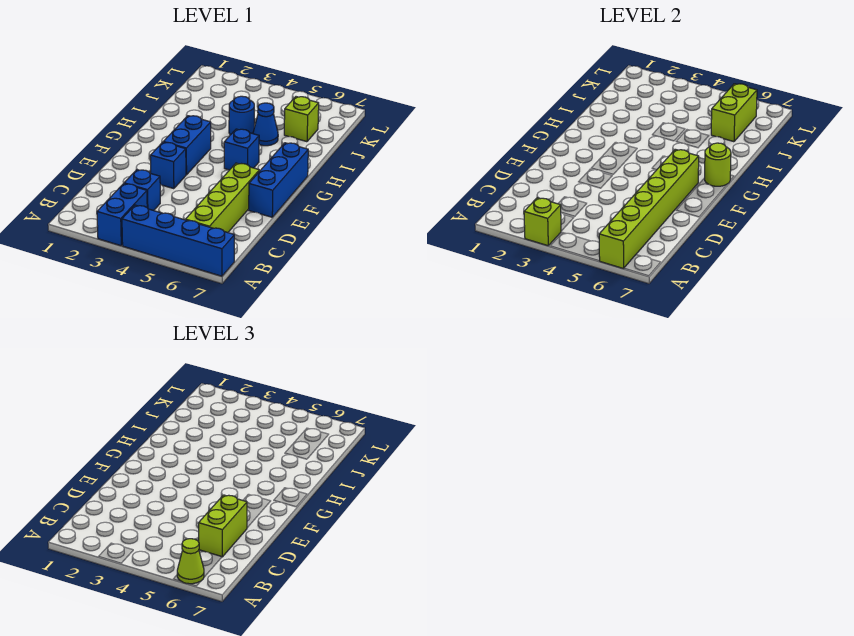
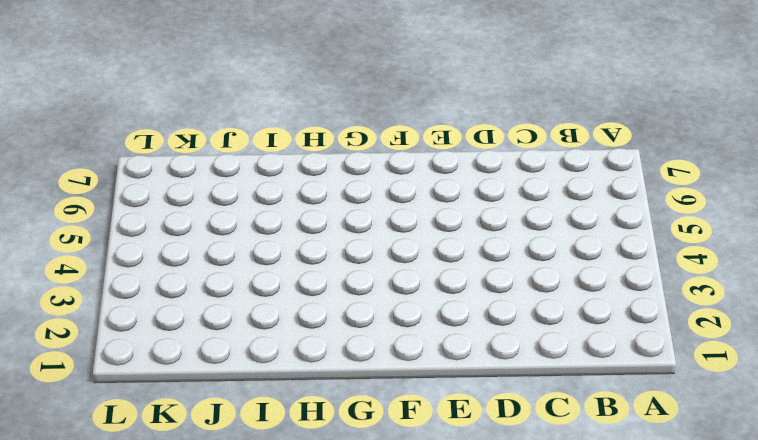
none -> blue 1x2 brick [97,184,147,246]
none -> blue 1x4 brick [122,205,234,276]
none -> lime 1x4 brick [186,163,259,233]

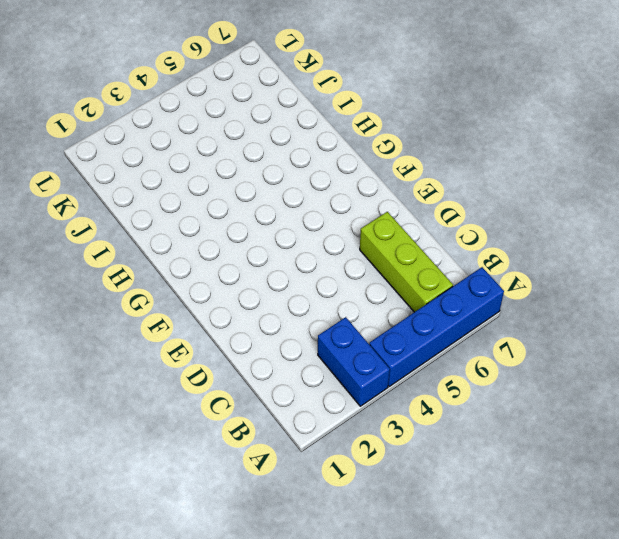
lime 1x3 brick [360,212,453,312] -> lime 1x4 brick [186,163,259,233]
none -> blue 1x1 brick [124,170,160,211]
none -> blue 1x1 brick [150,142,186,189]
none -> blue 1x3 brick [249,143,308,217]

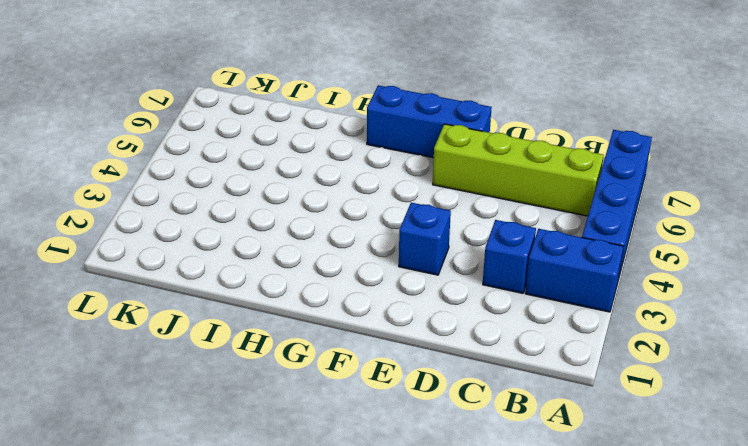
none -> blue 1x2 brick [164,116,211,175]
none -> blue 1x1 brick [224,129,259,170]
none -> blue 1x1 round brick [229,96,254,135]

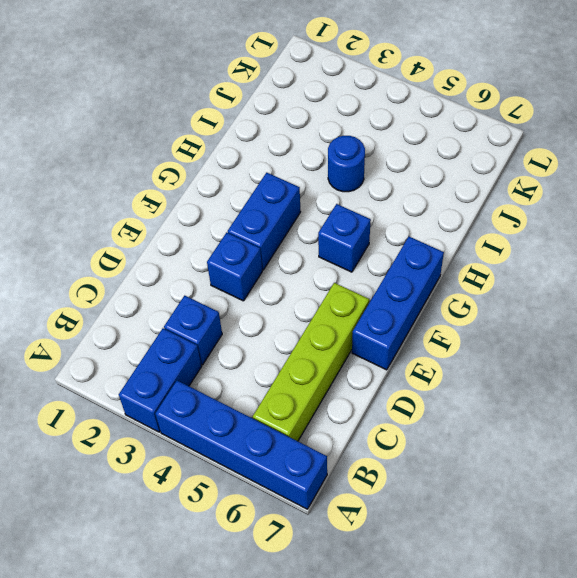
none -> blue 1x1 cone [253,103,278,146]
none -> lime 1x1 brick [284,97,319,142]
none -> lime 1x1 brick [524,198,561,246]

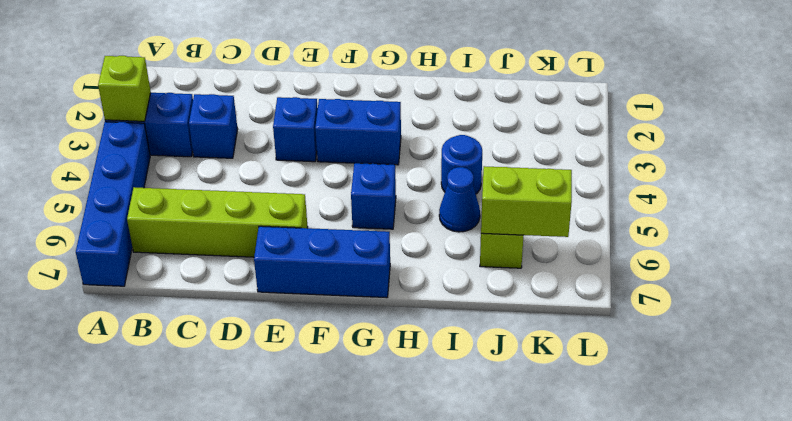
none -> lime 1x6 brick [599,149,699,269]
none -> lime 1x1 round brick [705,143,731,186]
none -> lime 1x1 cone [177,539,204,584]

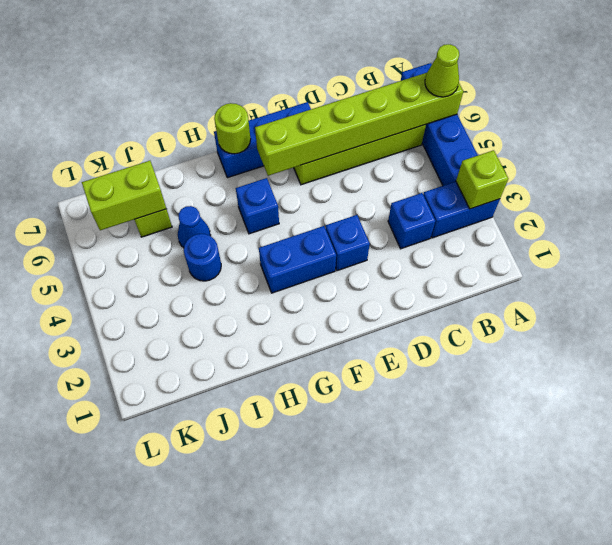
none -> lime 1x2 brick [199,495,247,557]

